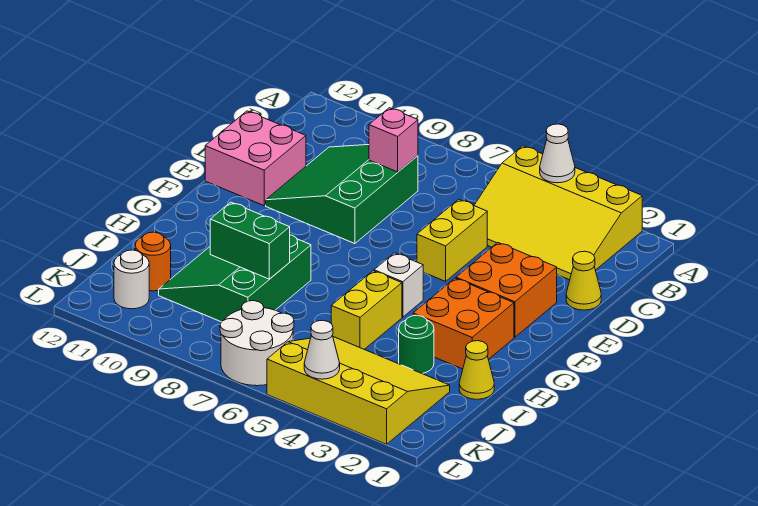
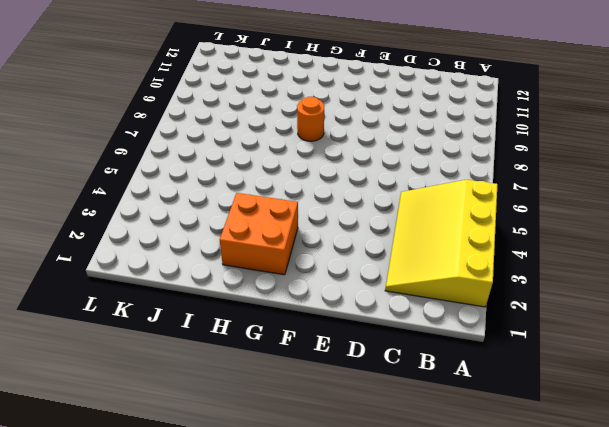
orange 1x1 round brick [297,97,324,141] -> orange 1x1 round brick moved to [135,232,171,291]
none -> green 3x3 slope [266,145,418,244]
none -> yellow 1x1 cone [566,251,601,310]
none -> yellow 1x2 brick [417,199,487,281]

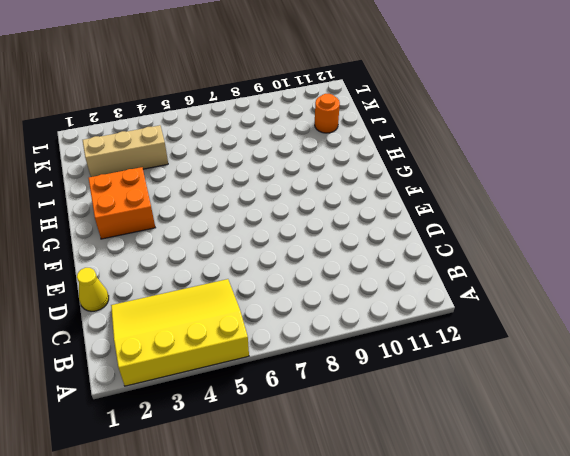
tan 1x3 brick [83,125,168,177] -> yellow 3x4 slope [267,337,450,444]
none -> green 3x3 slope [266,145,418,244]
none -> yellow 1x2 brick [417,199,487,281]
none -> pink 2x2 brick [205,111,306,206]

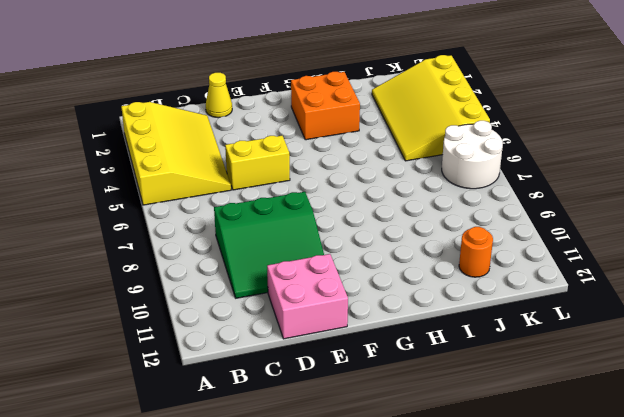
none -> orange 2x2 brick [456,243,557,337]
none -> white 1x1 brick [374,253,423,317]
none -> yellow 1x2 brick [331,271,402,349]

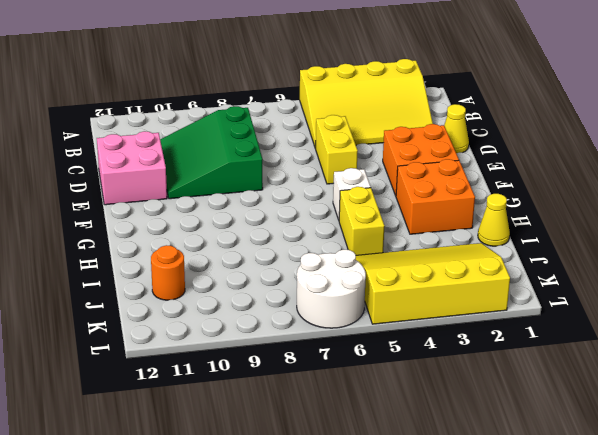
none -> green 3x3 slope [159,235,311,322]
none -> green 1x1 round brick [399,315,434,374]
none -> white 1x1 round brick [114,250,149,309]

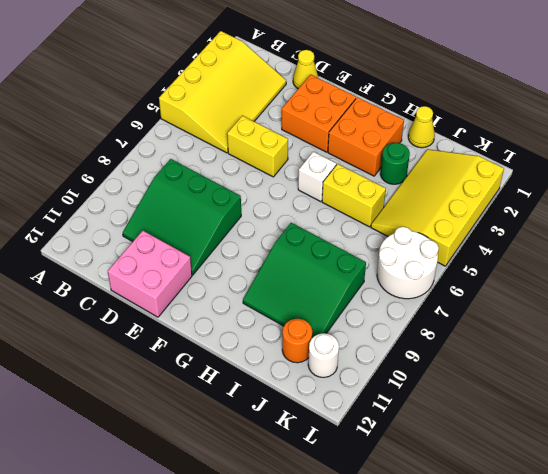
none -> white 1x1 cone [540,124,575,183]
none -> pink 1x1 brick [369,108,418,172]
none -> green 1x2 brick [210,202,290,279]

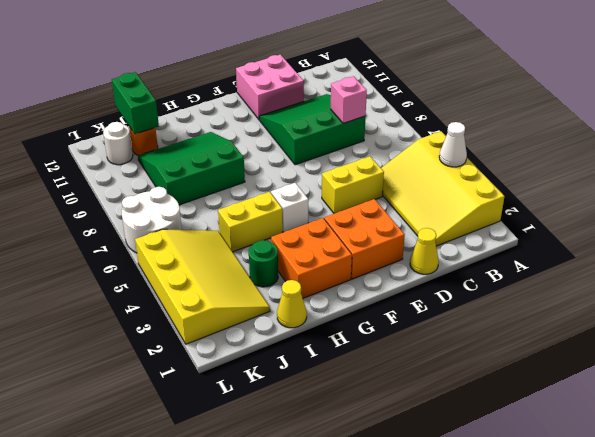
green 1x2 brick [112,72,159,134] -> green 1x2 brick moved to [210,202,290,279]
none -> white 1x1 cone [304,320,340,379]

